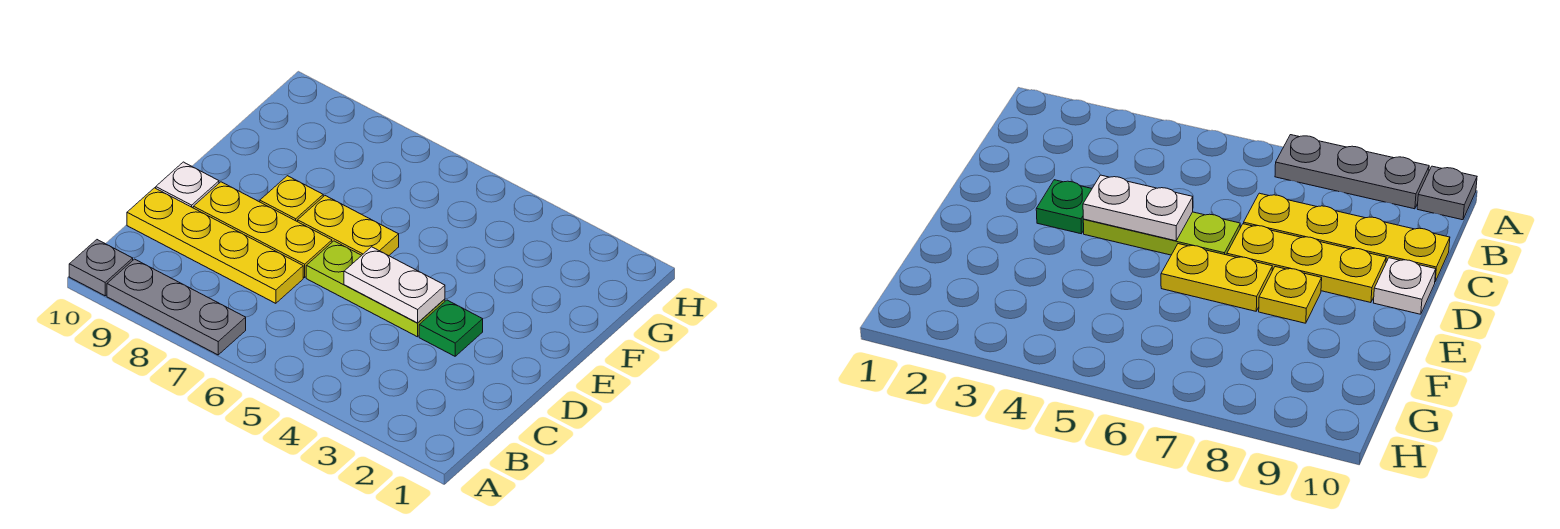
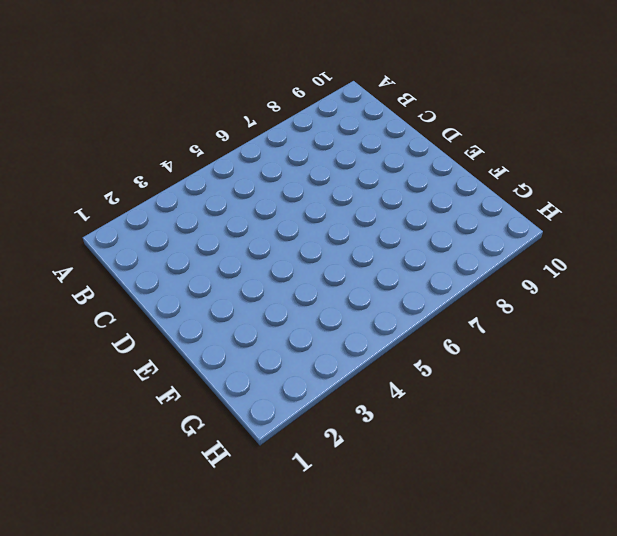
none -> grey 1x3 plate [107,259,246,355]
none -> grey 1x1 plate [69,240,133,296]

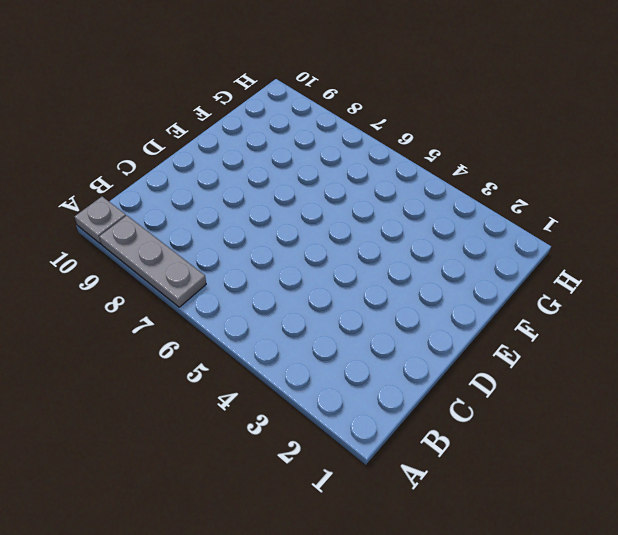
none -> yellow 1x4 plate [127,188,303,303]
none -> green 1x1 plate [419,300,483,356]

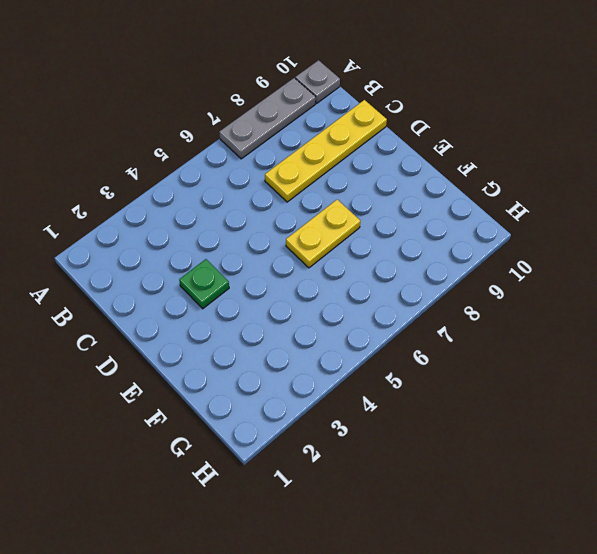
none -> lime 1x3 plate [306,241,445,337]
none -> yellow 1x3 plate [193,182,332,278]

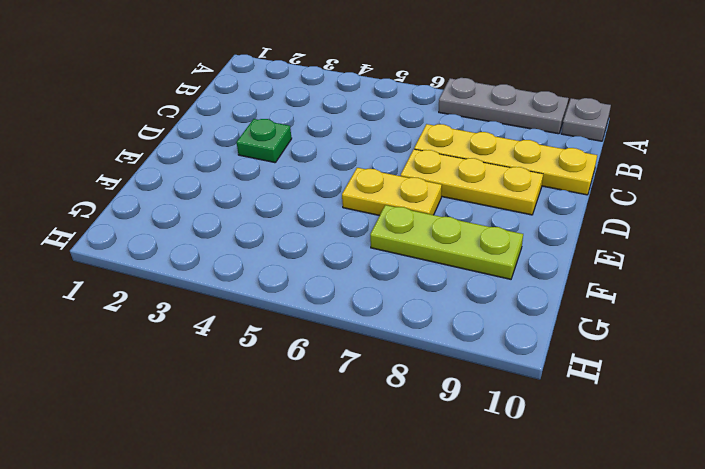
lime 1x3 plate [370,205,523,279] -> lime 1x3 plate moved to [306,241,445,337]
none -> white 1x1 plate [156,162,219,208]
none -> yellow 1x1 plate [260,176,323,222]

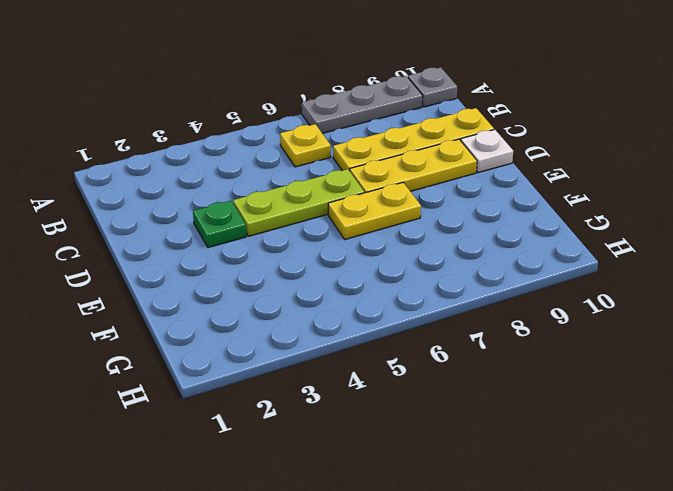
yellow 1x1 plate [280,124,331,167] -> yellow 1x1 plate moved to [260,176,323,222]
none -> white 1x2 plate [344,247,445,323]

